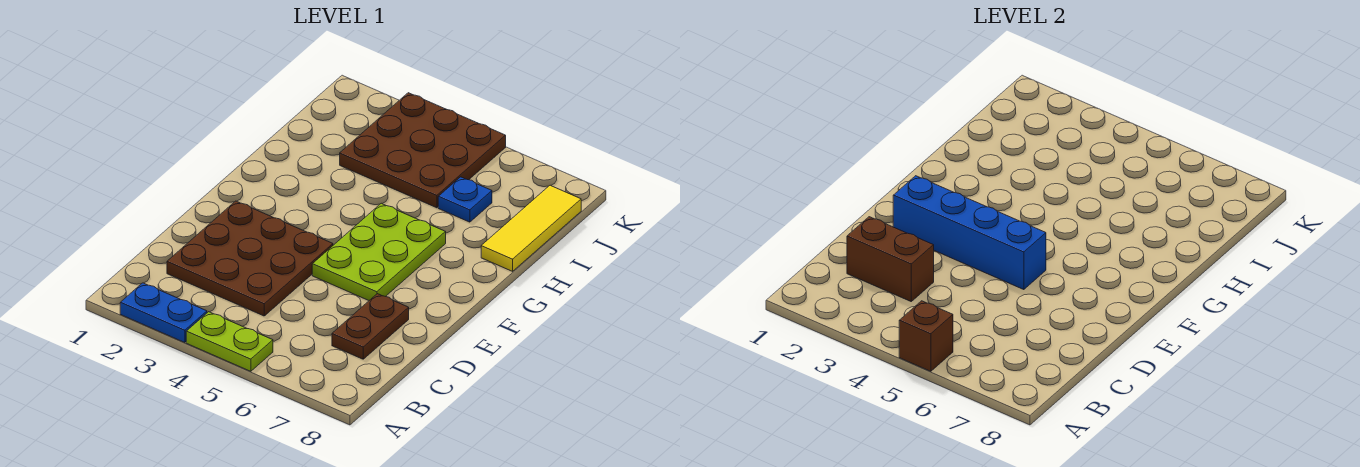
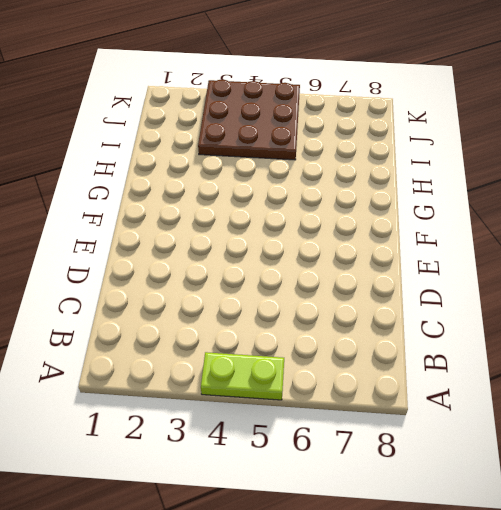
none -> blue 1x2 plate [120,283,207,343]
none -> brown 3x3 plate [167,201,333,316]

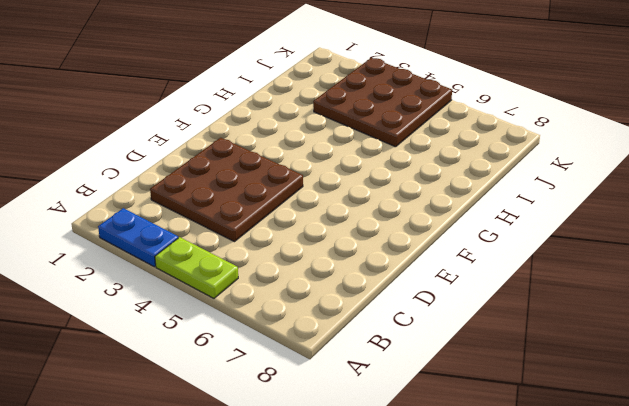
none -> brown 1x2 plate [332,294,409,359]
none -> lime 2x3 plate [312,203,446,300]

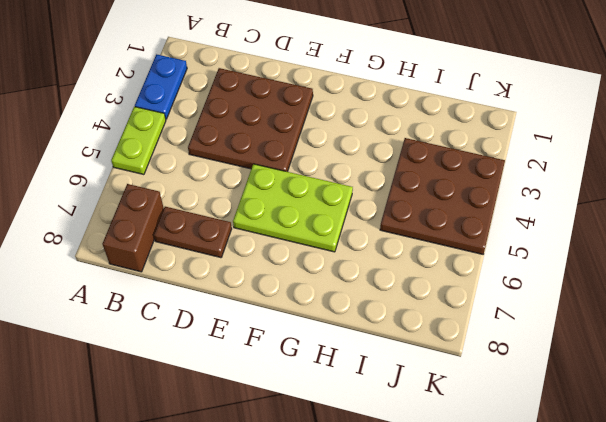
brown 1x2 brick [102,184,164,272] -> brown 1x2 brick moved to [847,217,934,301]
none -> yellow 1x3 tile [481,185,581,271]
none -> blue 1x1 plate [438,177,492,222]

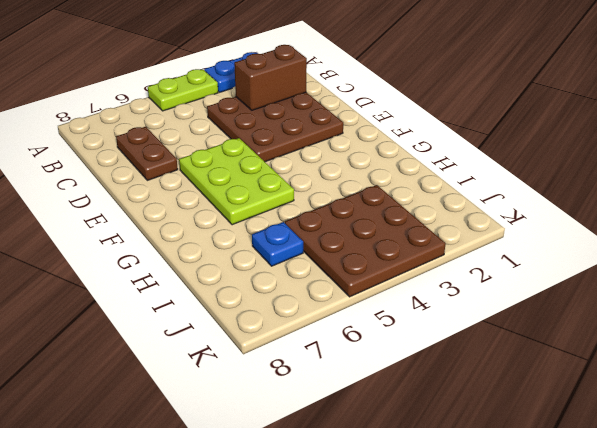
none -> yellow 1x3 tile [481,185,581,271]
none -> brown 1x1 brick [899,301,953,371]

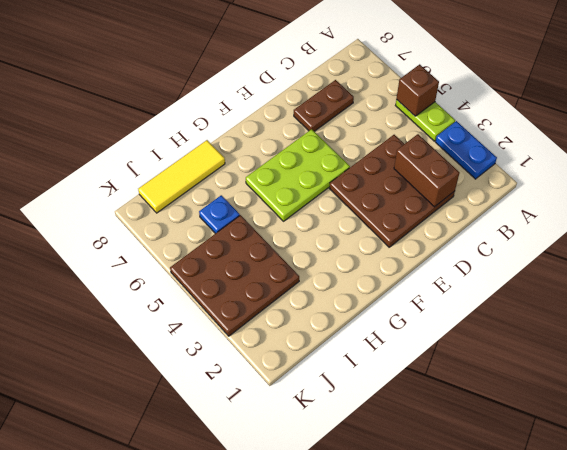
none -> blue 1x4 brick [893,176,1046,290]

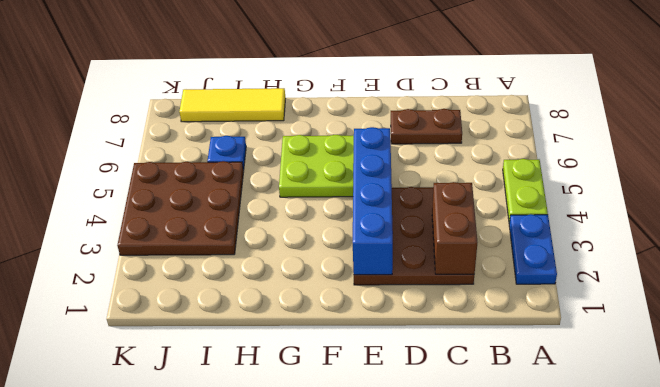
none -> brown 1x1 brick [899,301,953,371]

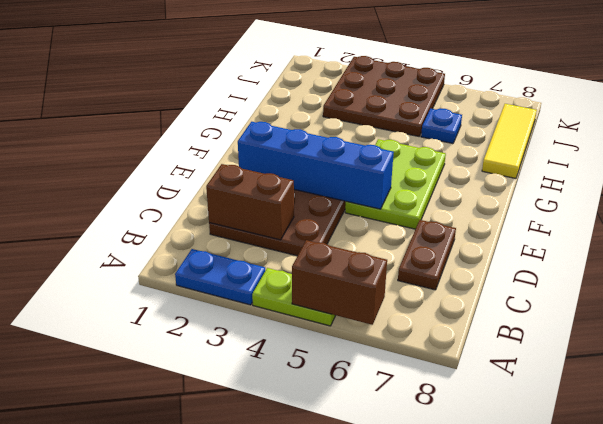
brown 1x2 brick [292,240,387,325] -> brown 1x1 brick [899,301,953,371]

